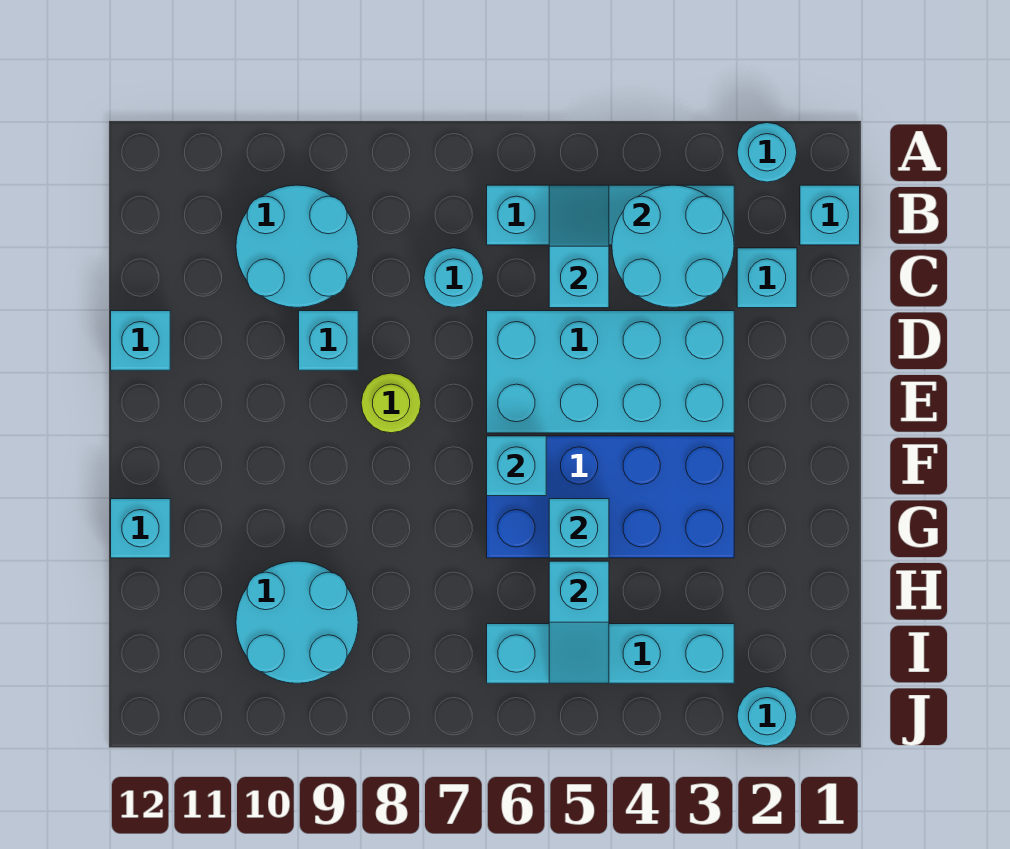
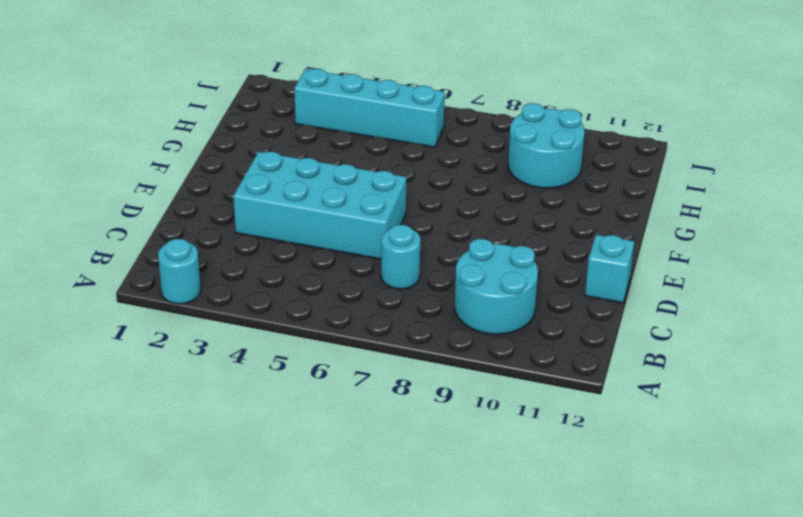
none -> cyan 1x1 brick [800,185,860,245]
none -> cyan 1x4 brick [487,185,734,245]
none -> cyan 1x1 brick [737,248,797,308]

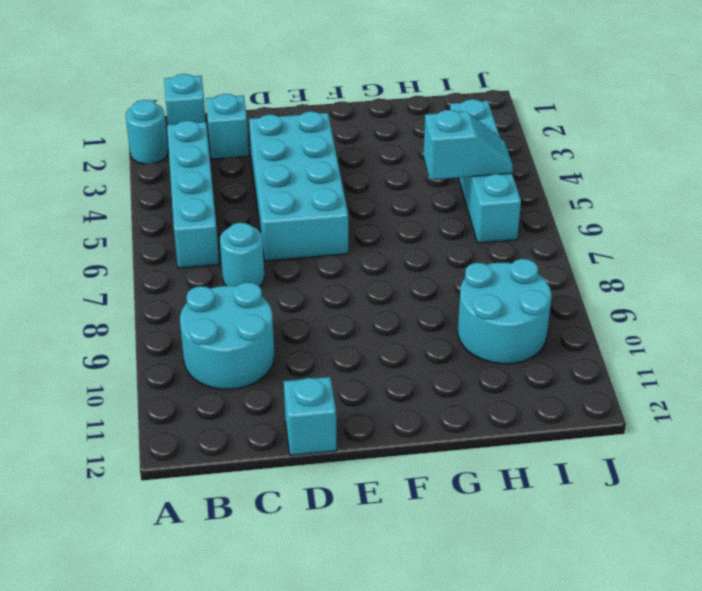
none -> cyan 1x1 brick [299,311,358,370]
none -> lime 1x1 round brick [361,373,421,433]
none -> blue 2x4 brick [487,436,734,558]

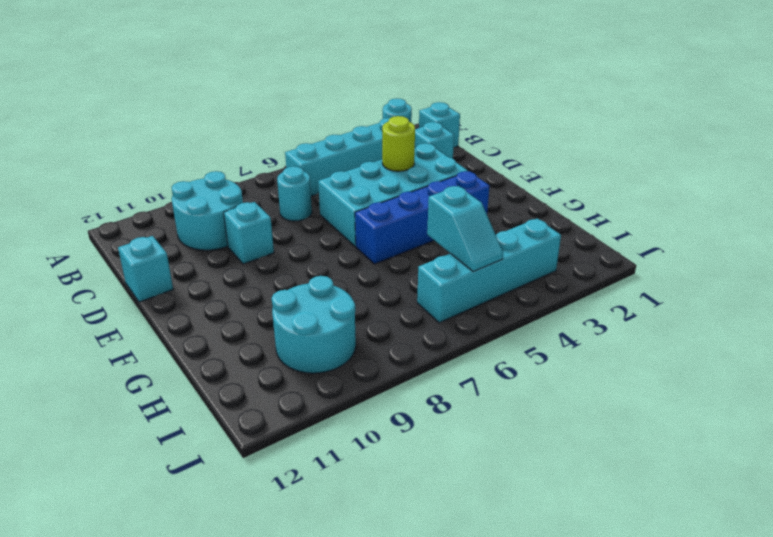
lime 1x1 round brick [382,116,415,171] -> lime 1x1 round brick moved to [361,373,421,433]
blue 1x4 brick [355,171,489,264] -> blue 2x4 brick [487,436,734,558]
none -> cyan 1x1 brick [111,499,170,558]
none -> cyan 1x1 round brick [737,687,797,746]
none -> cyan 2x2 round brick [612,185,734,307]

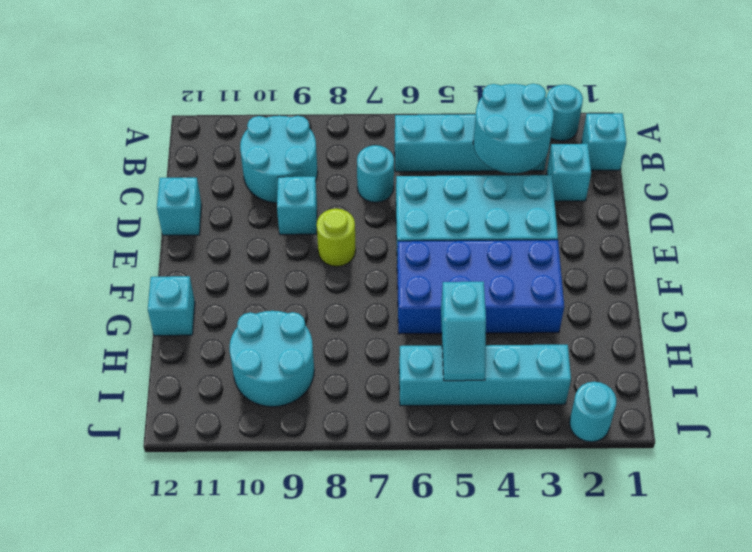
none -> cyan 1x2 slope [549,185,609,308]
none -> cyan 1x1 brick [487,436,546,496]
none -> cyan 1x1 brick [549,499,609,558]

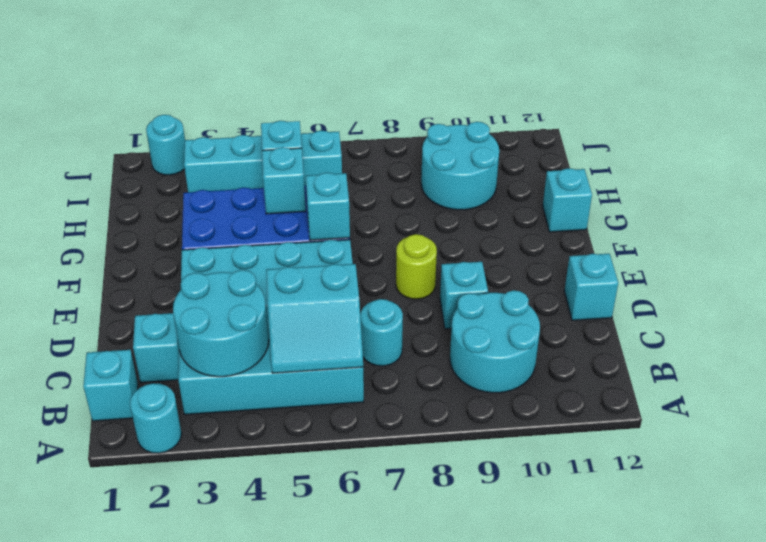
cyan 2x2 slope [266,264,363,373] -> cyan 1x2 slope [549,185,609,308]

